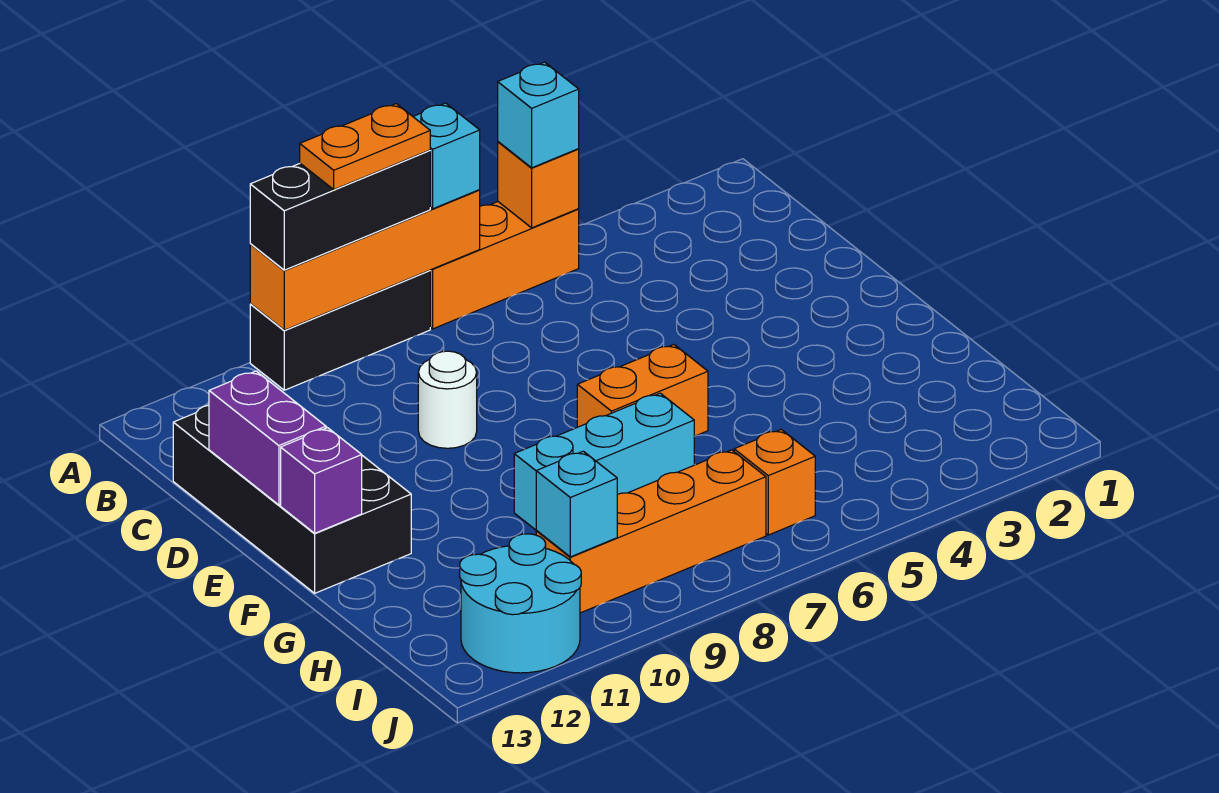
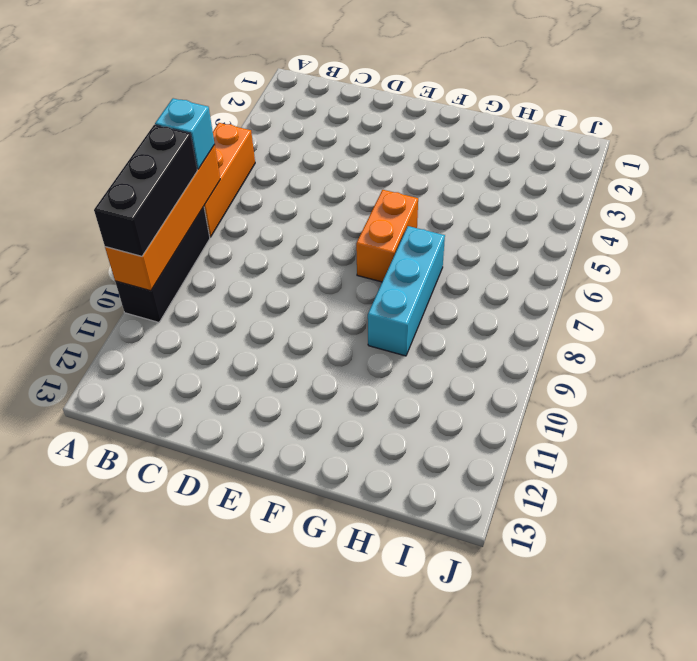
none -> black 2x4 brick [173,405,411,593]
none -> white 1x1 round brick [418,351,477,448]
none -> orange 1x1 brick [734,429,815,535]

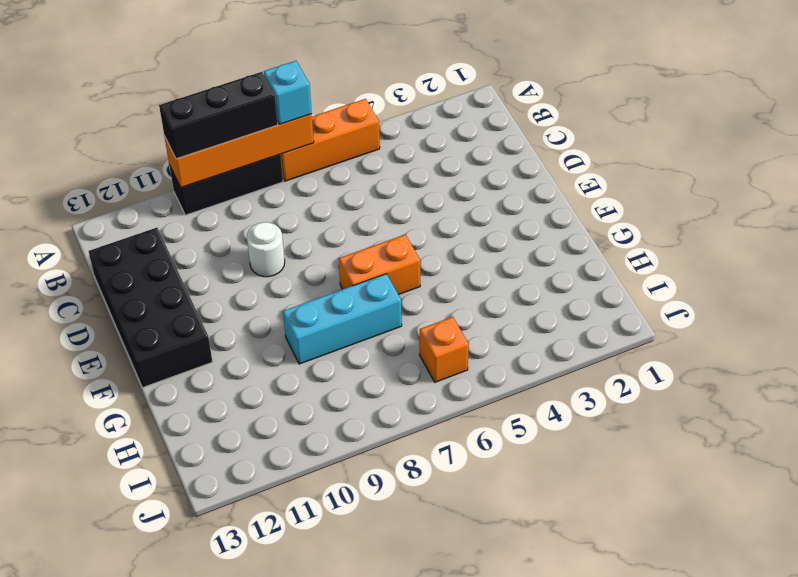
none -> orange 1x4 brick [536,450,766,613]
none -> cyan 2x2 round brick [460,534,581,673]
none -> orange 1x1 brick [498,142,579,228]

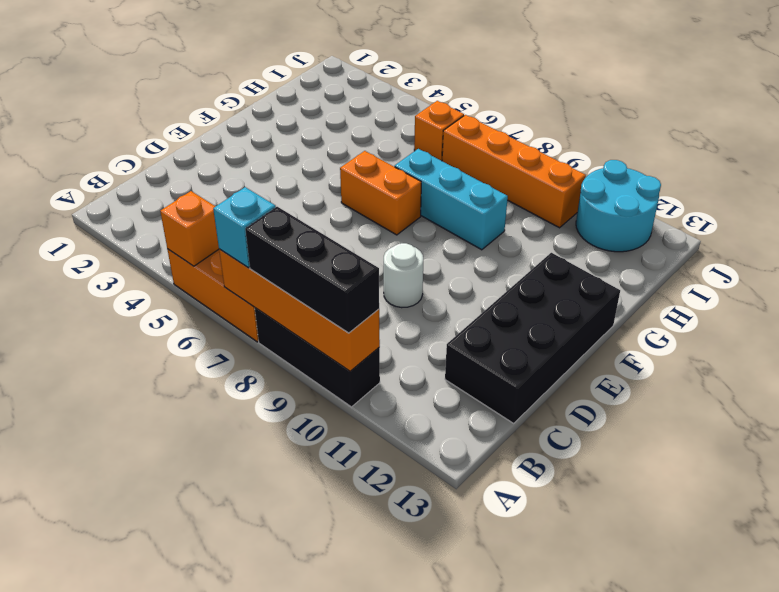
none -> purple 1x2 brick [209,371,326,505]
none -> purple 1x1 brick [281,428,362,533]
none -> cyan 1x1 brick [536,451,617,557]

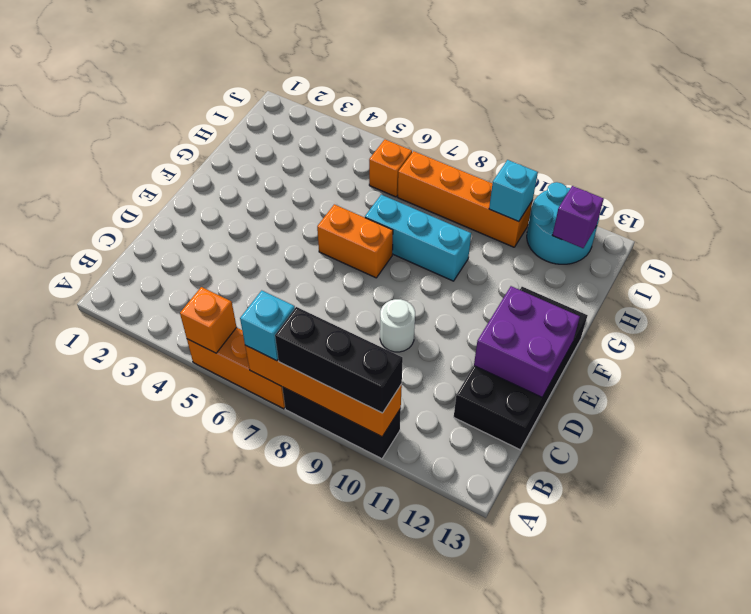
purple 2x2 brick [474,286,580,397] -> purple 1x2 brick [209,371,326,505]
purple 1x1 brick [552,186,604,248] -> purple 1x1 brick moved to [281,428,362,533]
none -> cyan 1x1 brick [498,62,579,168]
none -> orange 1x2 plate [300,104,430,190]

